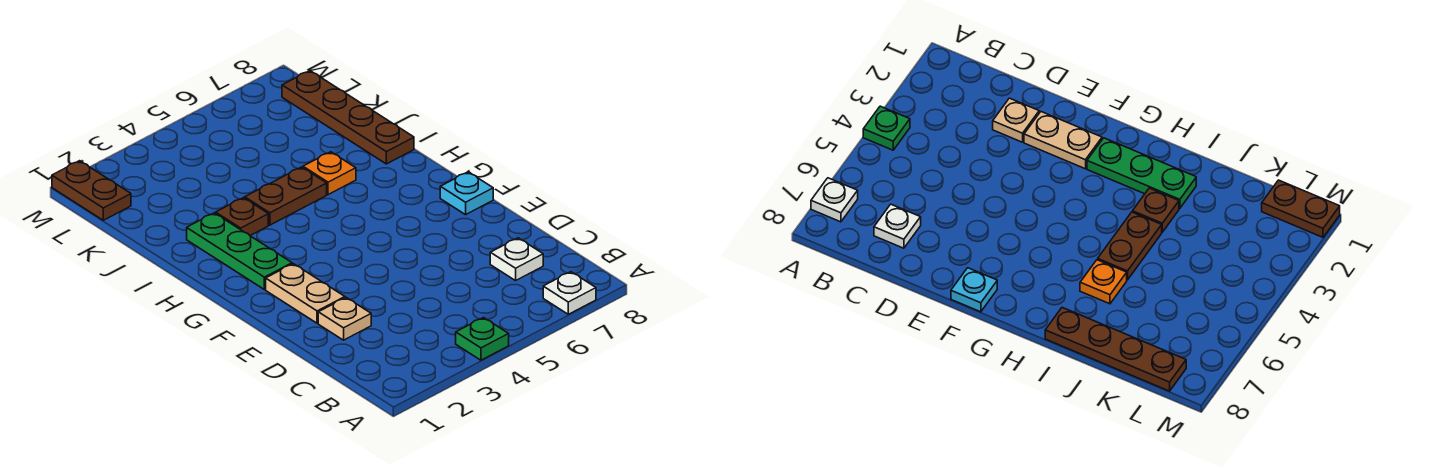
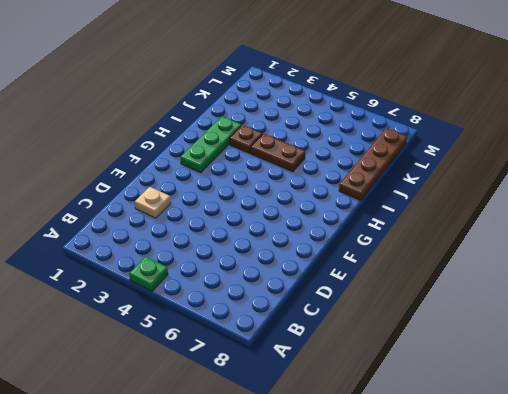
none -> white 1x1 plate [543,272,596,314]
none -> white 1x1 plate [490,238,543,281]
none -> tan 1x2 plate [266,264,345,323]

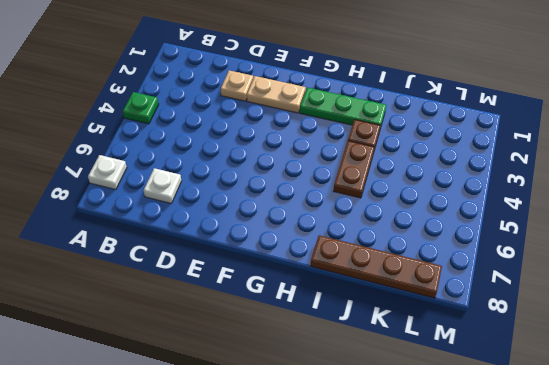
none -> cyan 1x1 plate [440,172,493,215]
none -> orange 1x1 plate [303,152,356,195]
none -> brown 1x2 plate [52,161,131,220]

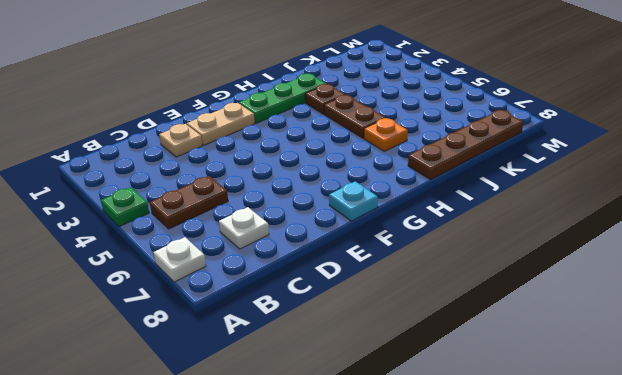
brown 1x2 plate [150,176,228,229] -> brown 1x2 plate moved to [52,161,131,220]

